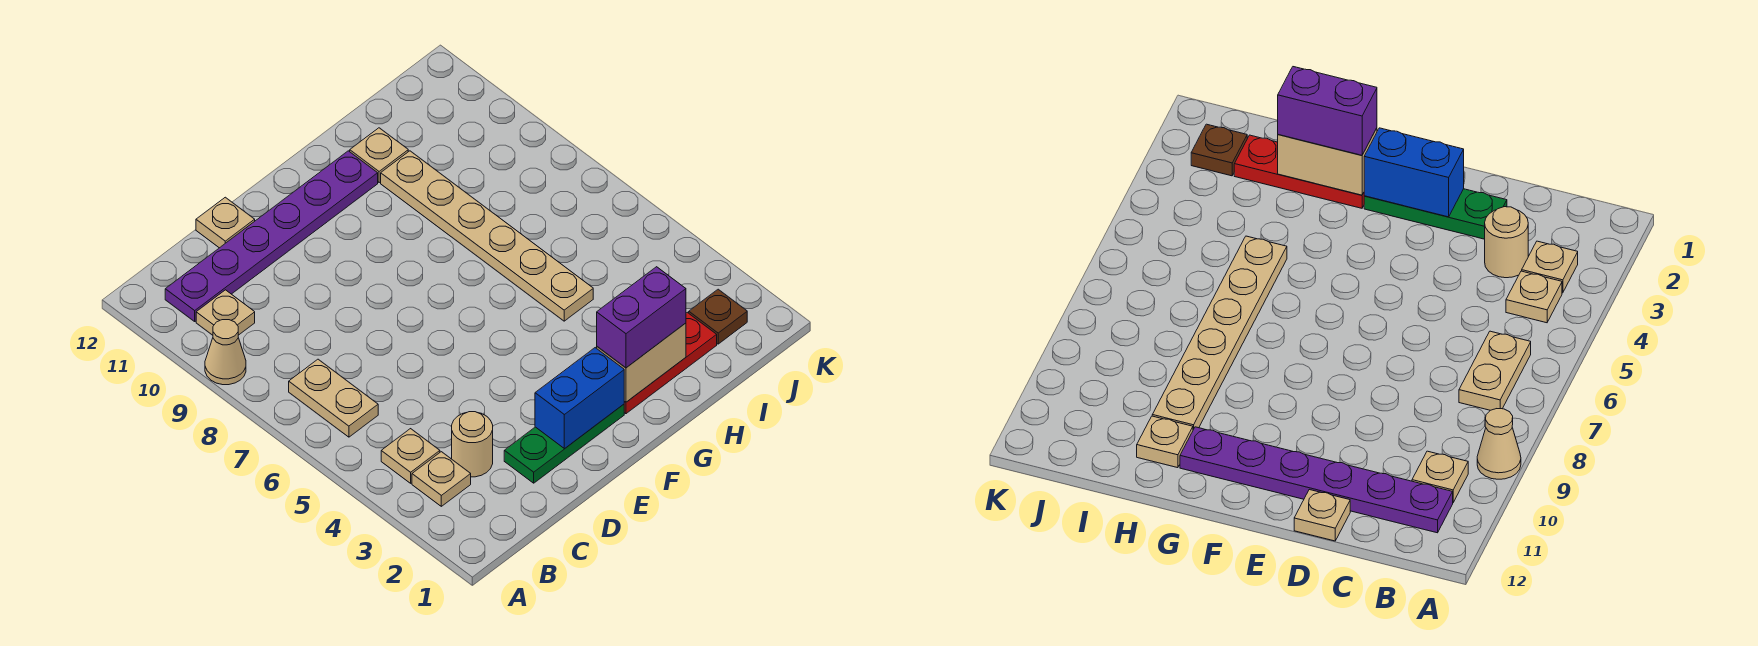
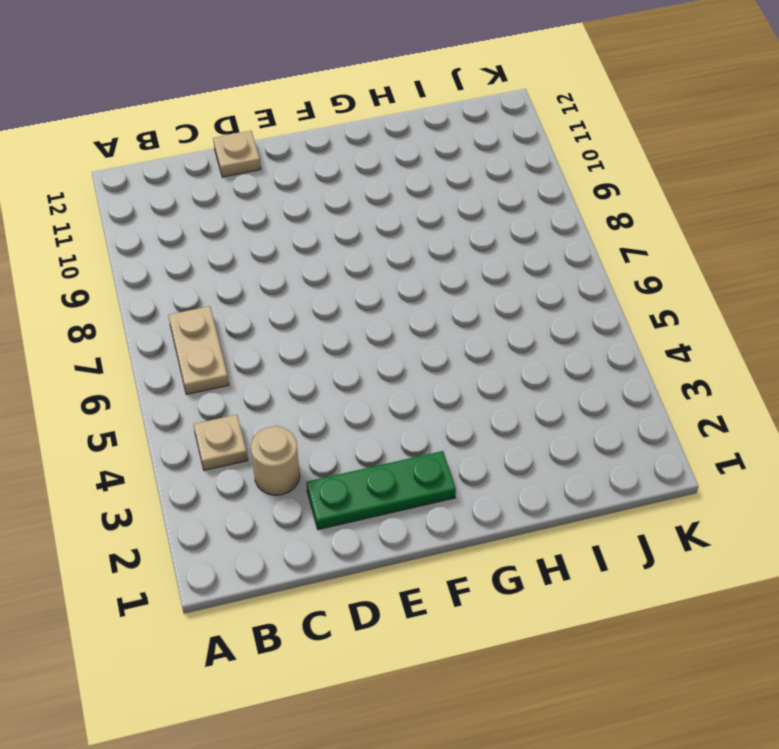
none -> tan 1x1 cone [205,320,246,385]
none -> tan 1x1 plate [412,452,471,506]
none -> tan 1x1 plate [196,290,255,335]

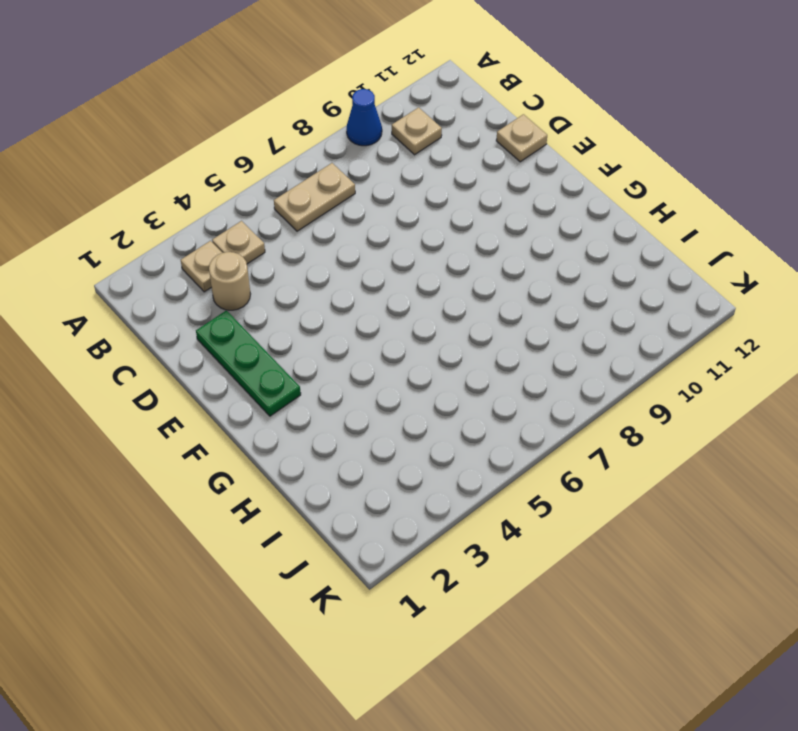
blue 1x1 cone [347,89,382,146] -> tan 1x1 cone [205,320,246,385]
none -> purple 1x6 plate [165,151,378,321]
none -> red 1x3 plate [624,312,717,414]
none -> tan 1x6 plate [381,151,593,321]

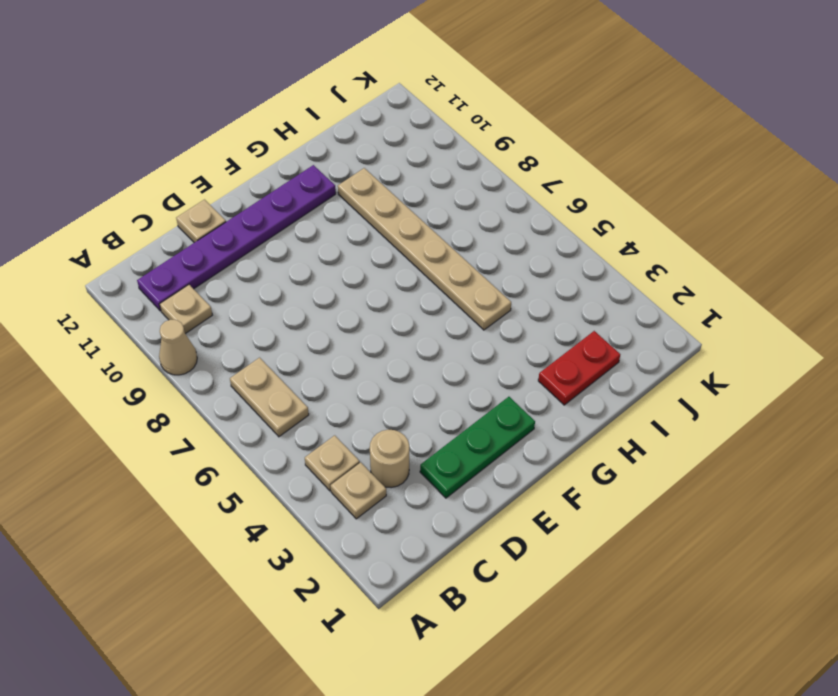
red 1x2 plate [538,331,620,405] -> red 1x3 plate [624,312,717,414]
none -> tan 1x1 plate [350,128,408,183]
none -> brown 1x1 plate [689,289,747,344]
none -> blue 1x2 brick [535,348,624,449]

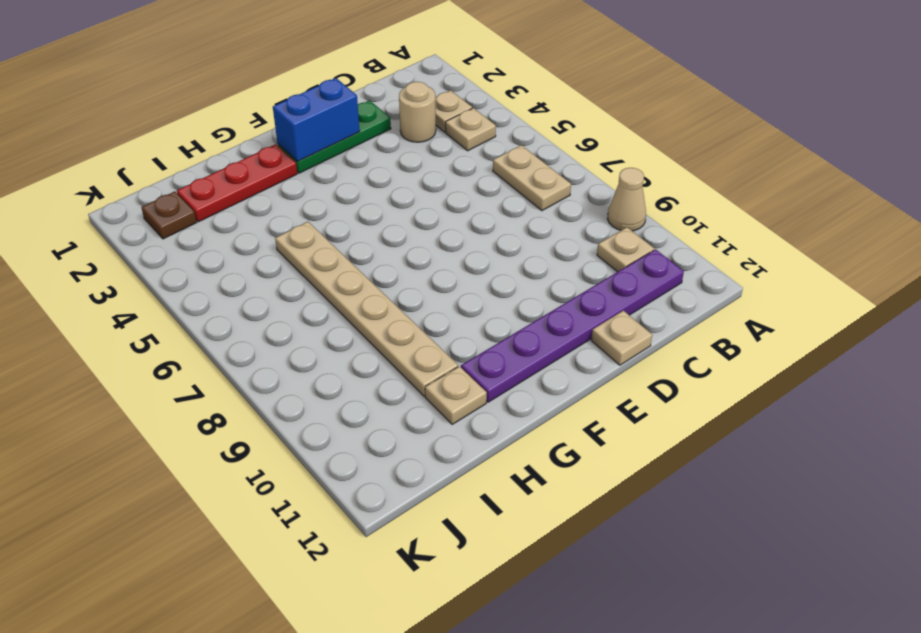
none -> tan 1x2 brick [597,323,686,402]
none -> purple 1x2 brick [597,267,686,368]

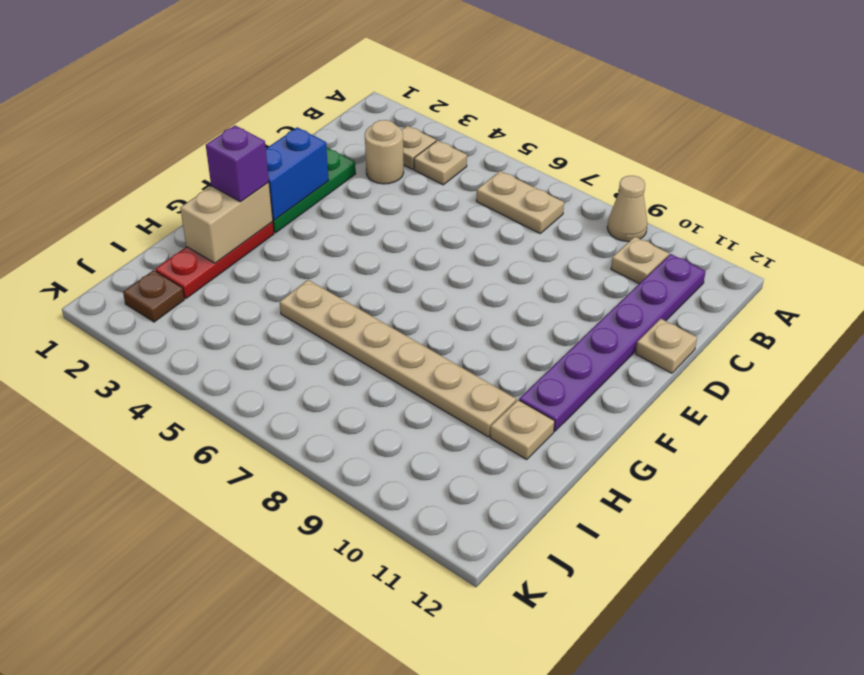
purple 1x1 brick [206,126,269,202] -> purple 1x2 brick [597,267,686,368]

